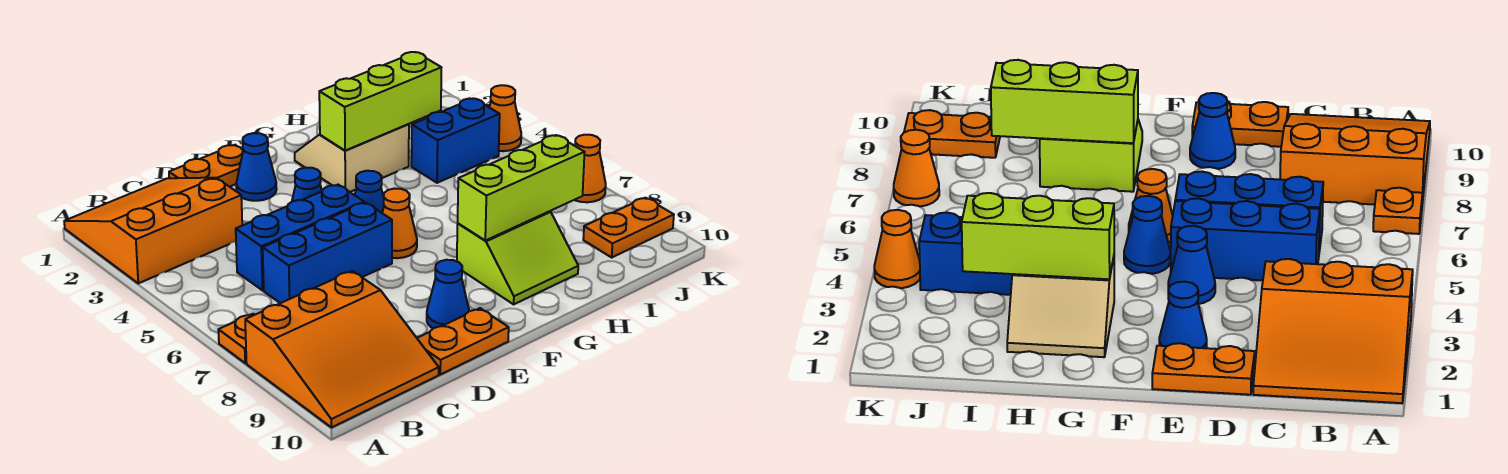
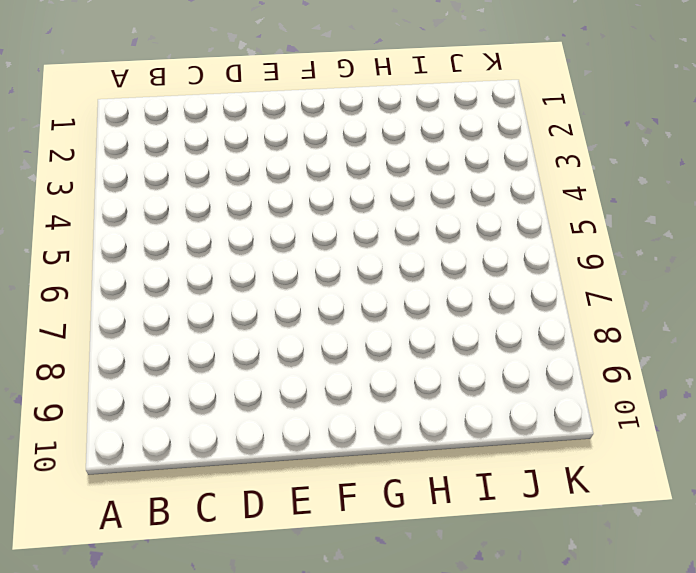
none -> orange 3x3 slope [64,178,242,283]
none -> orange 1x1 plate [218,314,255,363]
none -> orange 3x3 slope [245,271,439,428]

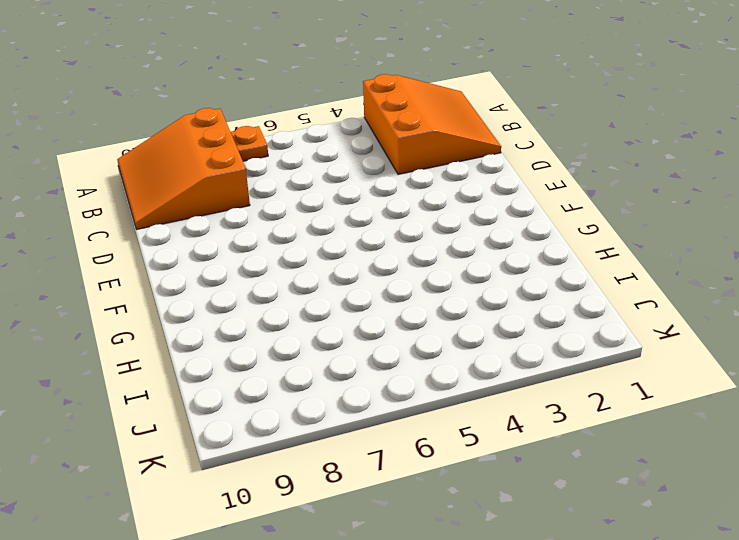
none -> blue 1x3 brick [236,185,364,290]
none -> blue 1x3 brick [263,203,392,303]
none -> orange 1x2 plate [169,145,243,187]

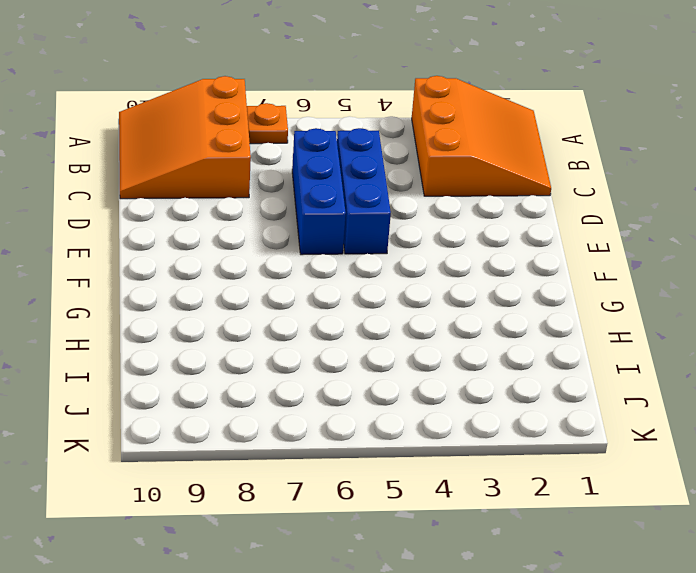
none -> orange 1x2 plate [169,145,243,187]
none -> orange 1x2 plate [417,308,509,374]
none -> blue 1x1 cone [236,133,277,201]

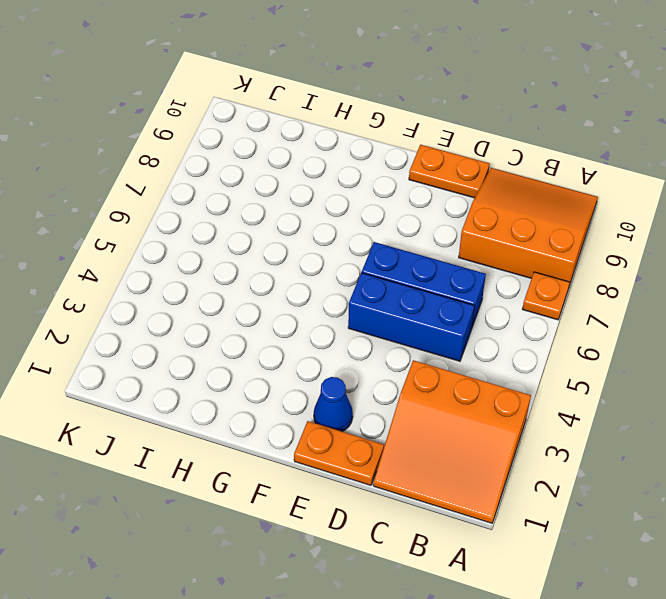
none -> blue 1x1 cone [292,168,322,201]
none -> blue 1x1 cone [427,260,469,329]
none -> blue 1x1 cone [355,171,384,213]

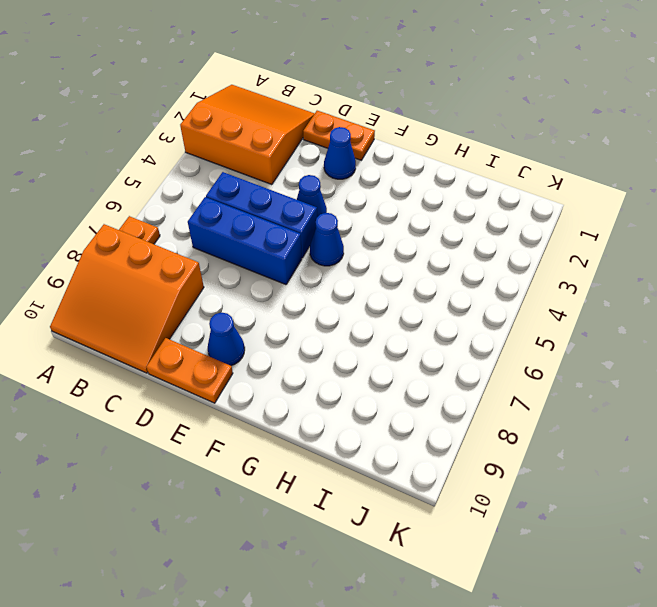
none -> orange 1x1 cone [382,189,417,258]
none -> tan 2x2 slope [295,124,409,192]
none -> lime 2x2 slope [457,211,578,304]

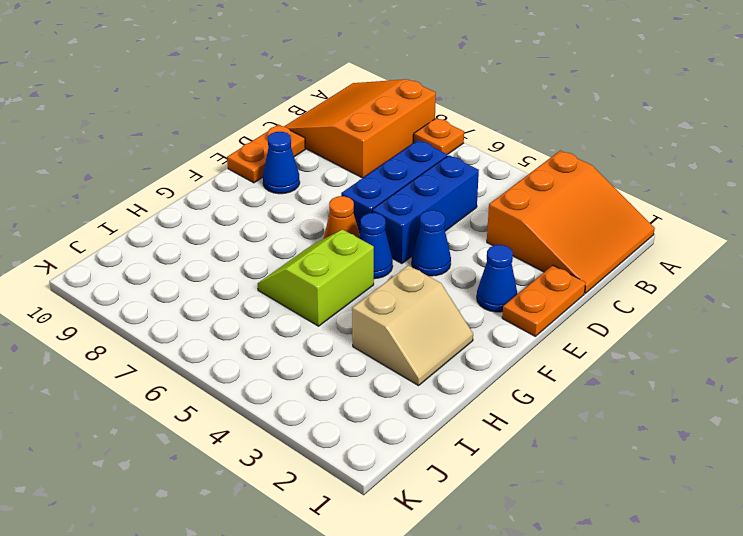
lime 2x2 slope [258,230,374,326] -> lime 2x2 slope moved to [457,211,578,304]
none -> blue 1x2 brick [411,98,500,183]
none -> orange 1x2 plate [583,198,674,257]
none -> orange 1x1 cone [489,85,521,151]

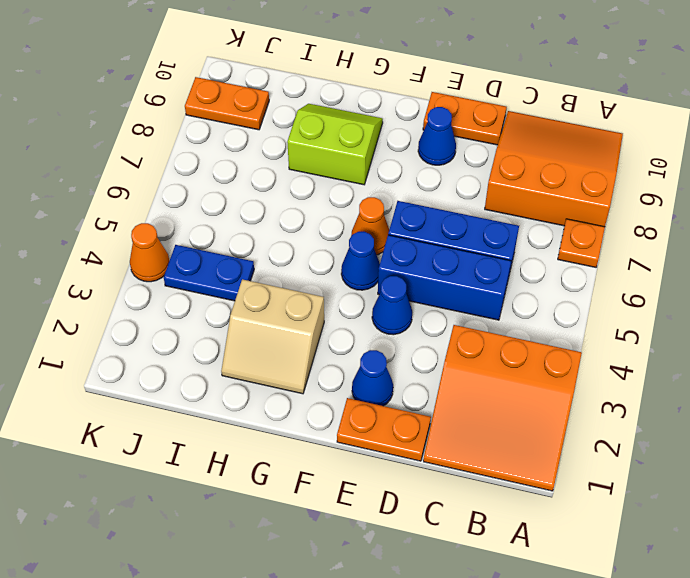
blue 1x2 plate [164,245,254,301] -> blue 1x2 brick [411,98,500,183]
none -> orange 1x1 cone [575,135,606,202]
none -> lime 1x3 brick [319,52,441,151]
none -> lime 1x3 brick [458,135,585,240]

